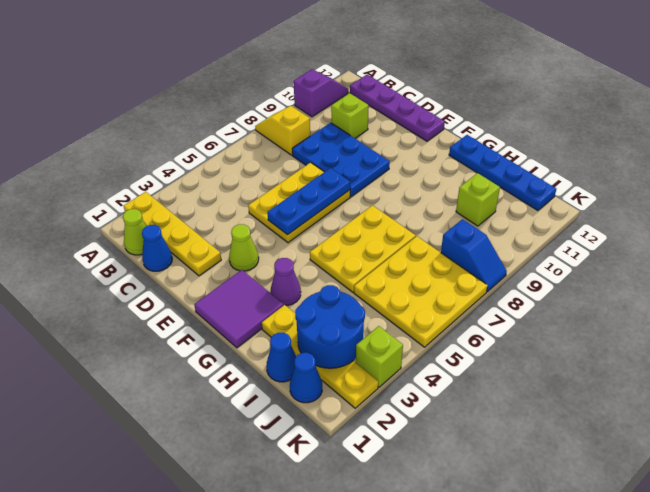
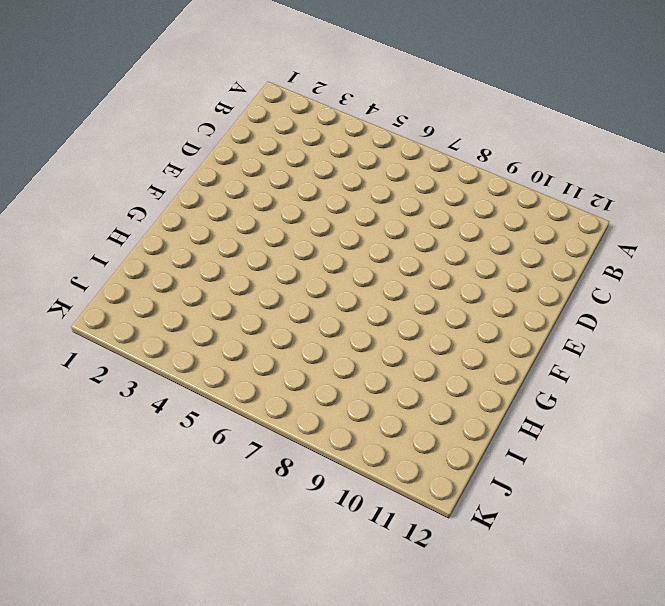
none -> yellow 1x4 plate [124,192,221,276]
none -> yellow 1x2 slope [255,106,310,155]
none -> purple 1x2 slope [294,69,348,117]

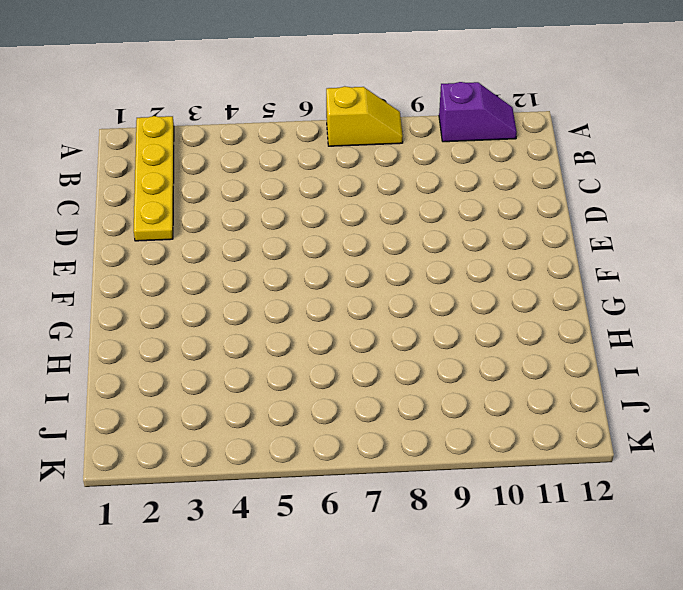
yellow 1x2 slope [326,86,403,146] -> yellow 1x2 slope turned to [255,106,310,155]
none -> lime 1x1 cone [123,209,146,255]
none -> purple 1x4 plate [350,75,445,141]
none -> blue 1x1 cone [142,225,172,271]

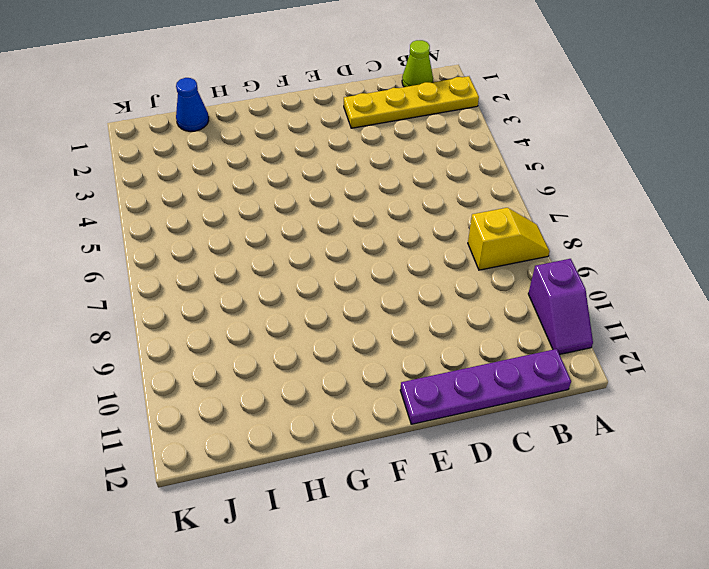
none -> blue 1x1 cone [142,225,172,271]
none -> blue 2x3 plate [292,123,390,197]
none -> lime 1x1 brick [331,93,369,138]

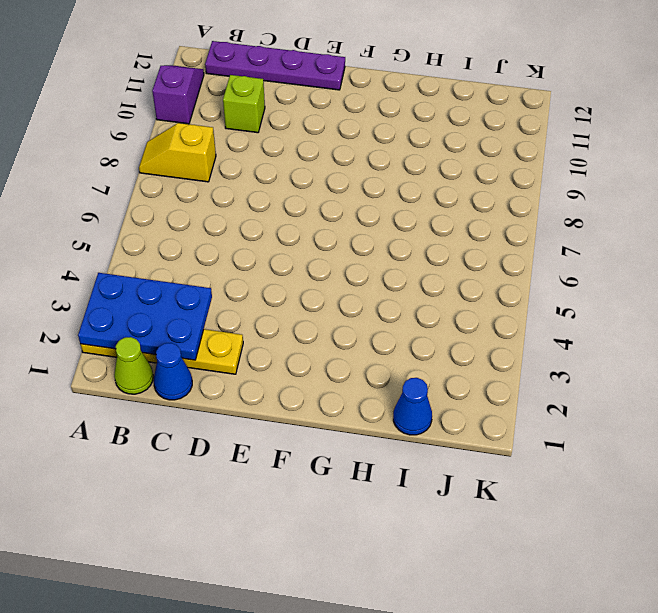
blue 2x3 plate [78,273,212,360] -> blue 2x3 plate moved to [292,123,390,197]
none -> yellow 2x3 plate [248,162,350,243]
none -> lime 1x1 cone [229,224,259,271]
none -> purple 2x2 tile [194,270,284,348]

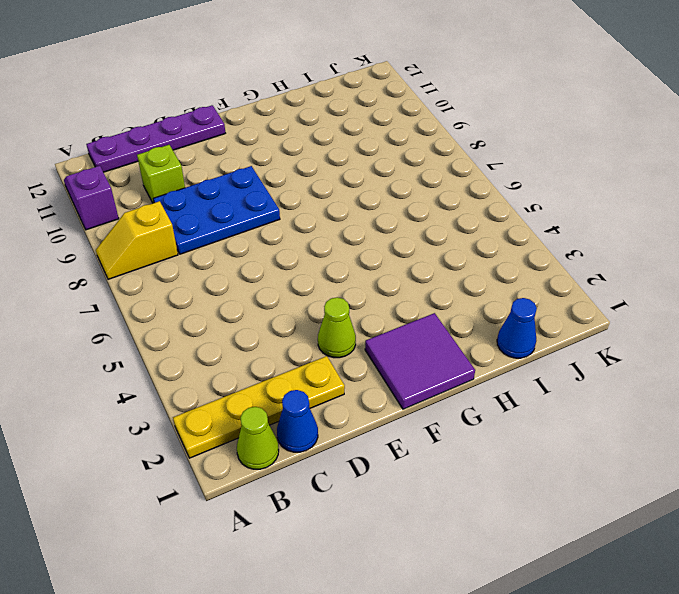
none -> yellow 2x3 plate [248,162,350,243]
none -> purple 1x1 cone [271,258,301,305]
none -> yellow 2x3 plate [310,205,416,292]

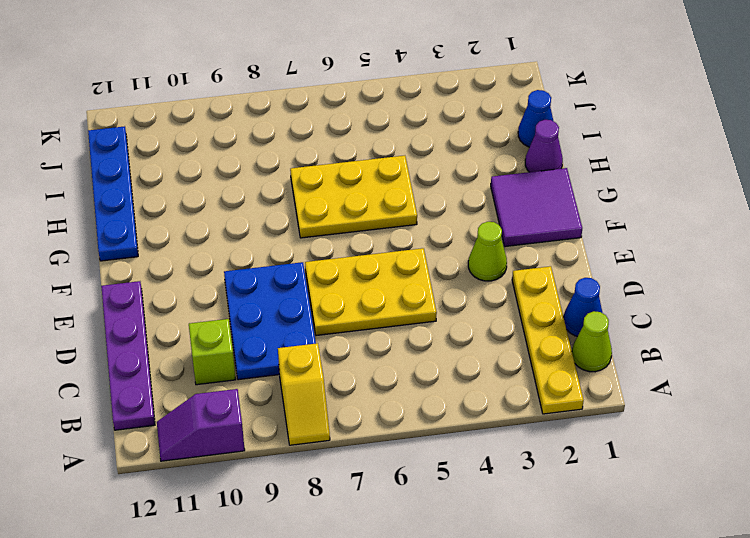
purple 1x1 cone [525,120,563,172] -> purple 1x1 cone moved to [271,258,301,305]
none -> yellow 1x4 plate [262,305,378,408]
none -> yellow 3x3 plate [354,236,488,347]
none -> lime 1x1 brick [456,173,500,226]

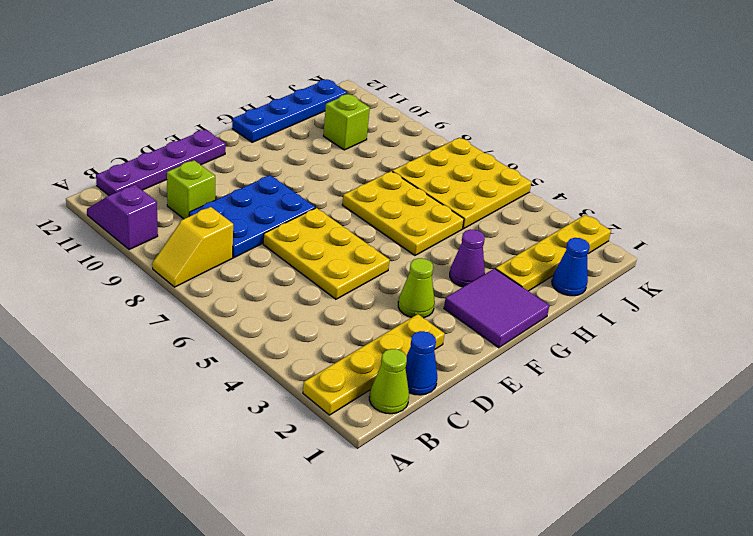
none -> blue 1x1 cone [290,353,322,403]
none -> blue 1x2 slope [441,219,507,292]
none -> lime 1x1 brick [356,326,403,387]

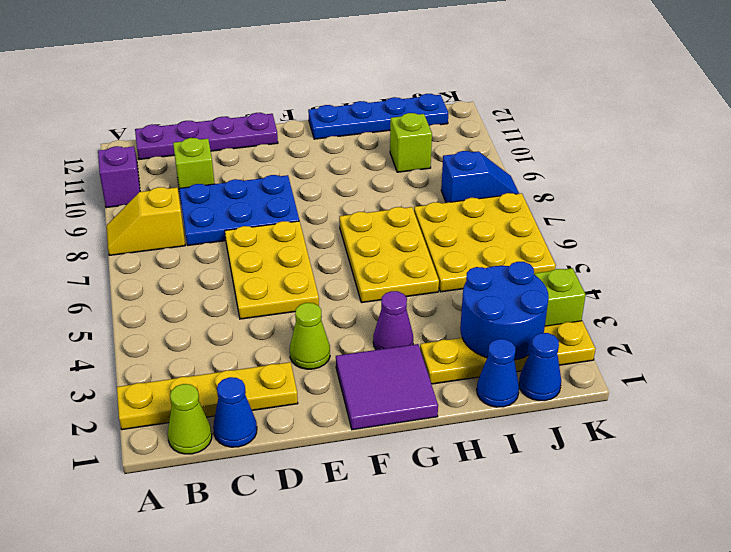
none -> blue 1x3 plate [267,168,350,235]

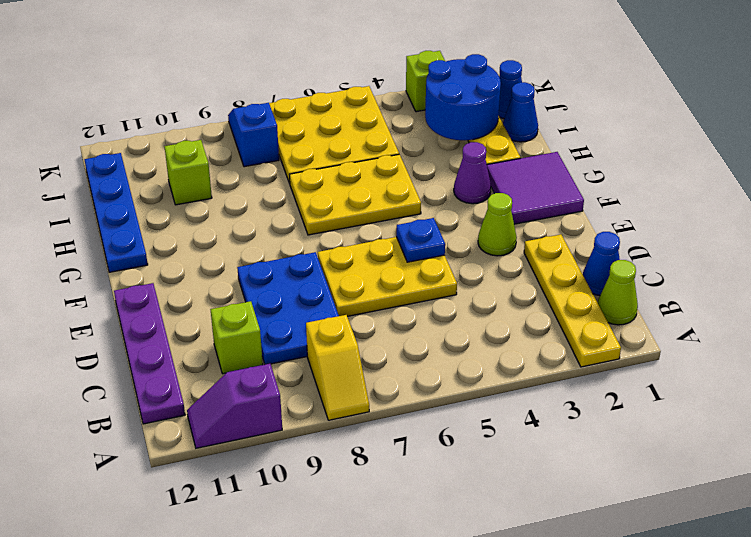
blue 1x1 plate [396,218,445,262] -> blue 1x3 plate [267,168,350,235]

